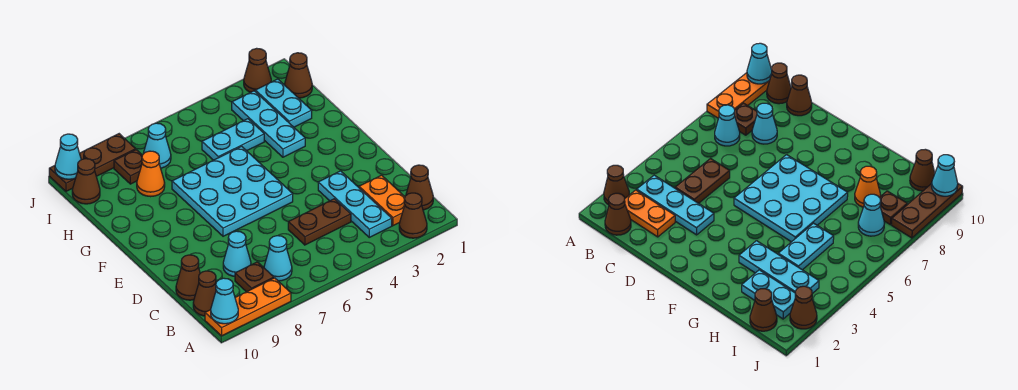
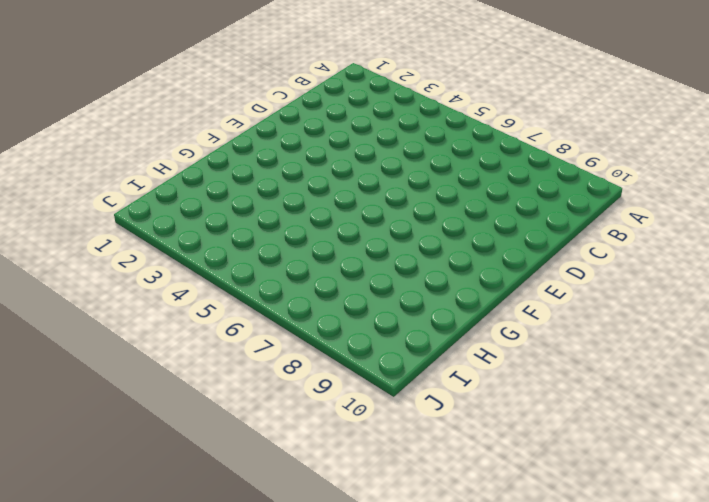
none -> brown 1x1 cone [399,193,427,238]
none -> orange 1x3 plate [205,278,291,336]
none -> brown 1x1 cone [406,165,433,210]

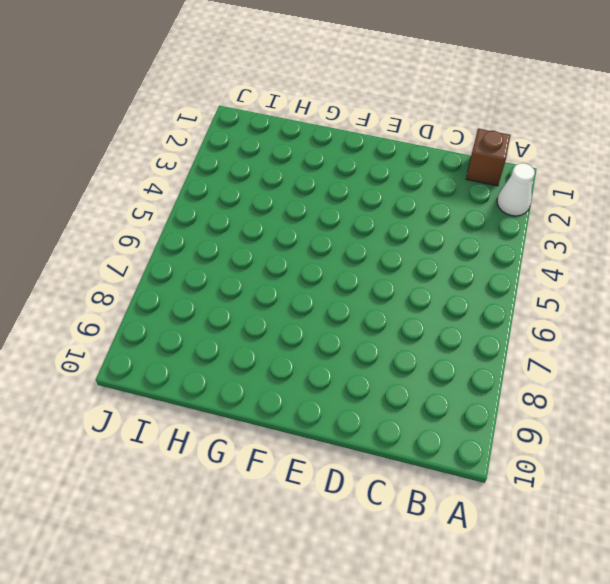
white 1x1 cone [497,163,535,216] -> brown 1x1 cone [399,193,427,238]
brown 1x1 brick [466,129,511,186] -> brown 1x1 cone [406,165,433,210]
none -> orange 1x3 plate [205,278,291,336]
none -> orange 1x2 plate [359,175,405,226]
none -> cyan 1x3 plate [318,171,392,237]

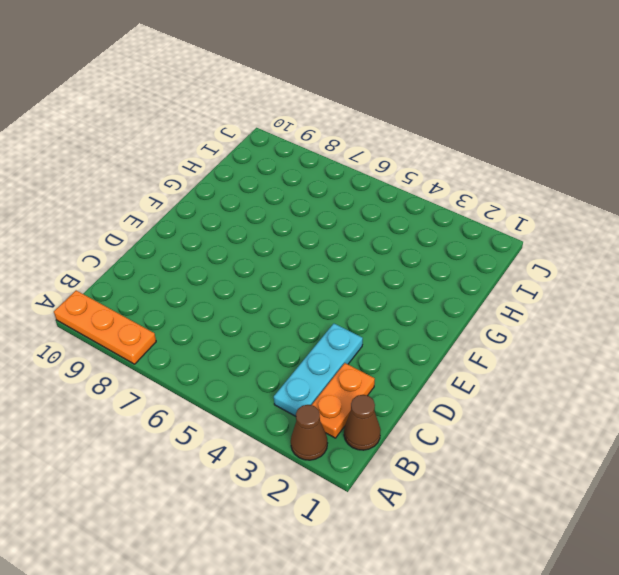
none -> cyan 1x1 cone [264,236,292,281]
none -> brown 1x1 plate [235,262,274,292]
none -> brown 1x1 cone [193,271,216,316]

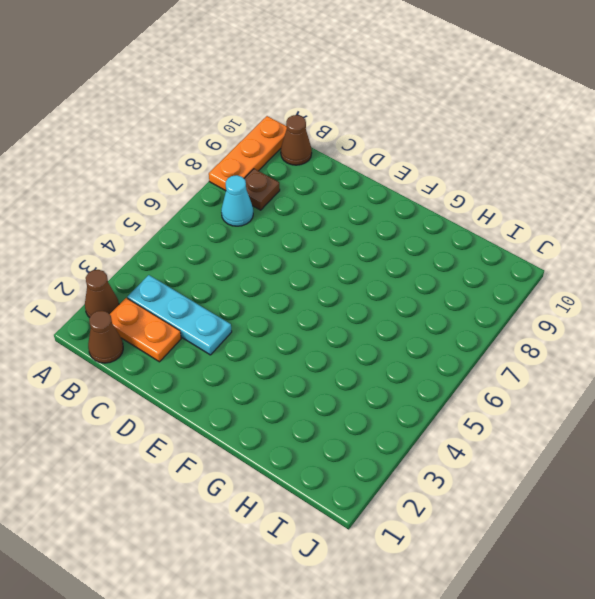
none -> brown 1x2 plate [288,199,351,245]
none -> cyan 1x1 cone [223,231,251,276]
none -> brown 1x1 cone [176,255,200,300]

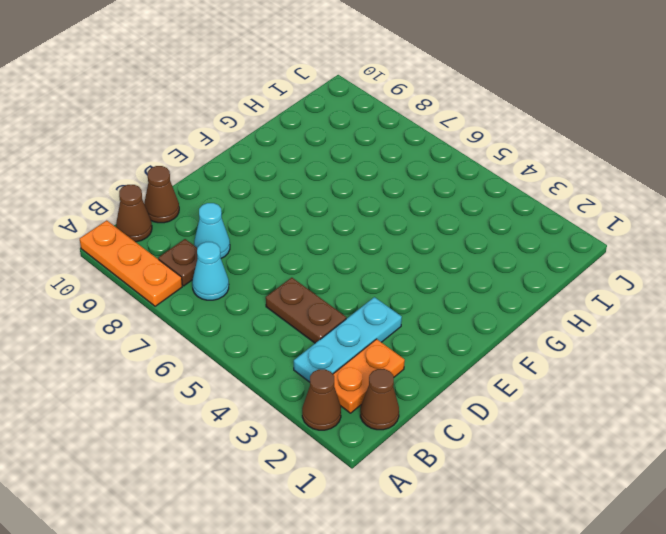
none -> cyan 3x3 plate [172,146,293,236]
none -> cyan 1x3 plate [232,91,305,157]
none -> cyan 1x2 plate [255,79,312,127]

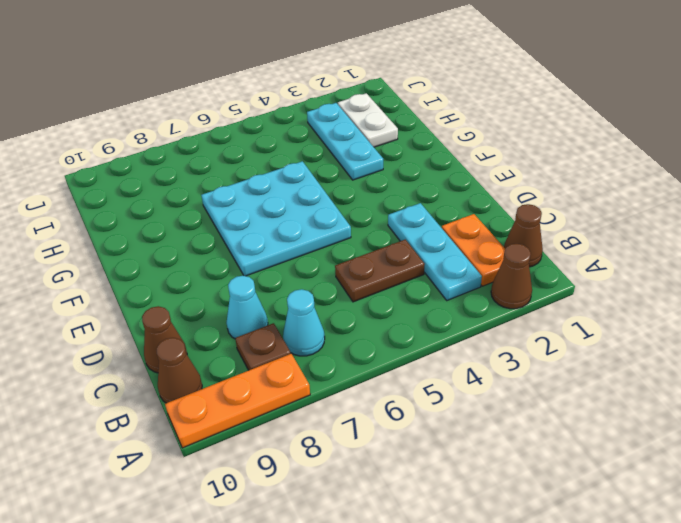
white 1x2 plate [338,93,398,147] -> cyan 1x2 plate [255,79,312,127]
none -> cyan 1x2 plate [202,119,264,160]
none -> orange 1x1 cone [137,151,165,197]
none -> brown 1x1 cone [285,53,312,98]

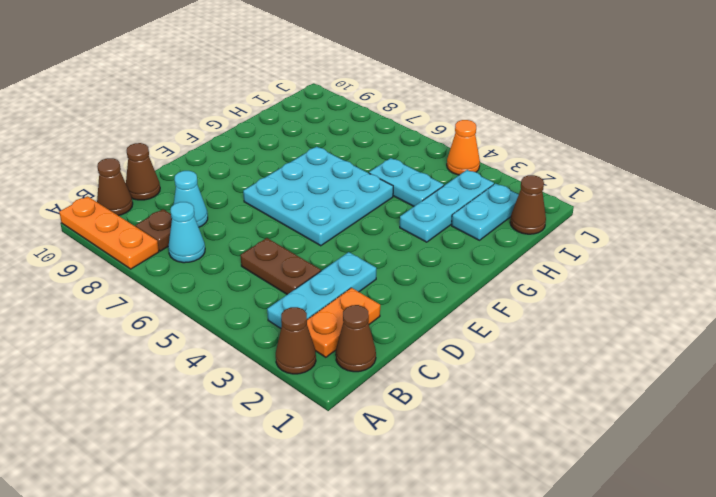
orange 1x1 cone [447,120,480,175] -> orange 1x1 cone moved to [137,151,165,197]
none -> cyan 1x1 cone [143,123,171,168]
none -> brown 1x1 plate [114,150,142,184]
none -> brown 1x1 cone [72,159,100,204]

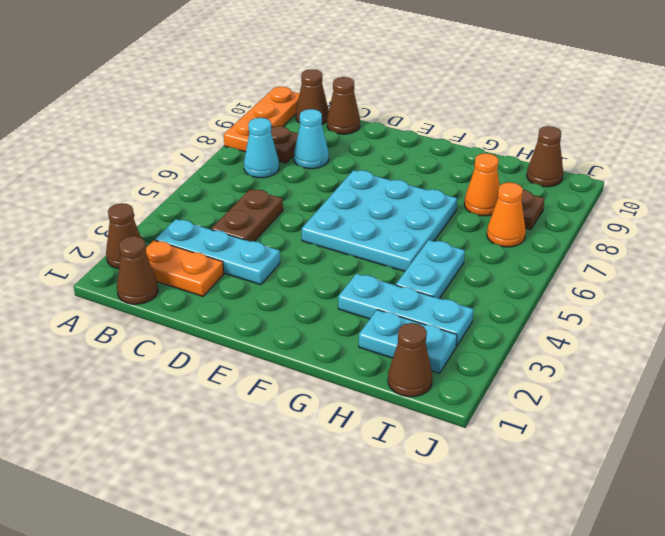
orange 1x1 cone [487,182,526,247] -> cyan 1x1 cone [143,123,171,168]
none -> brown 1x1 cone [244,48,271,92]
none -> brown 1x3 plate [49,134,136,191]
none -> cyan 1x1 cone [211,278,238,324]

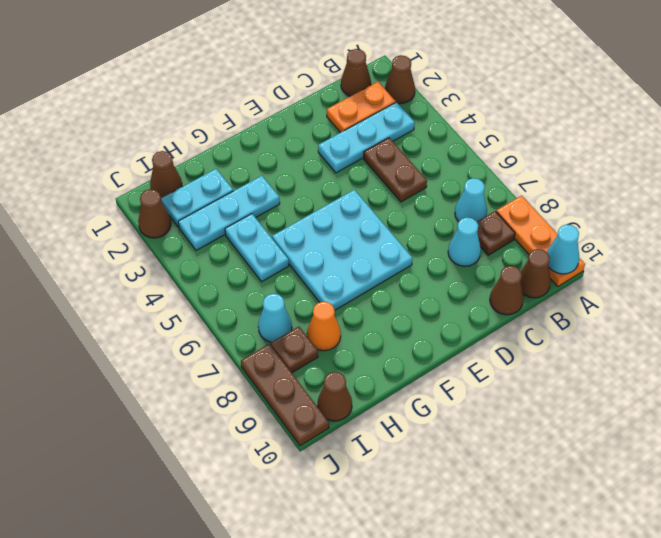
none -> cyan 1x1 cone [55,134,81,179]

